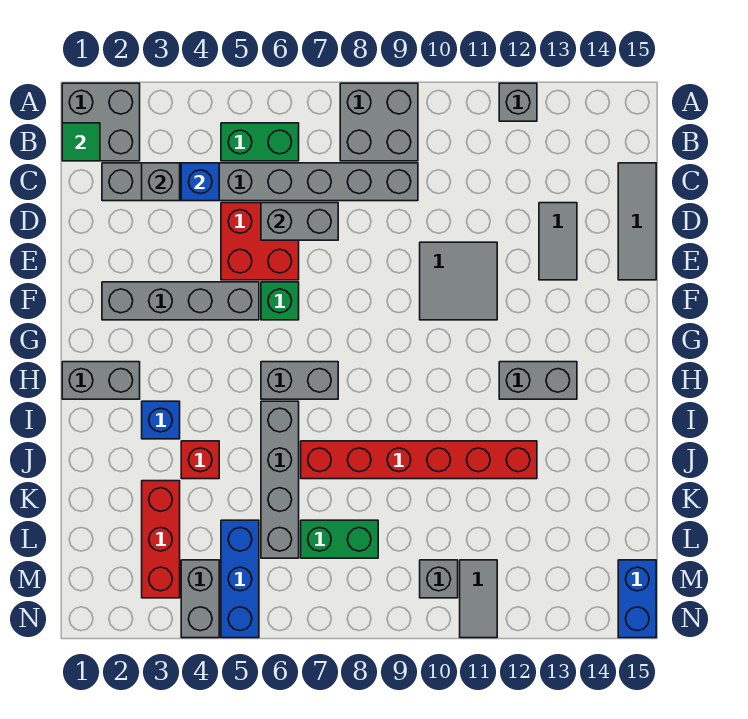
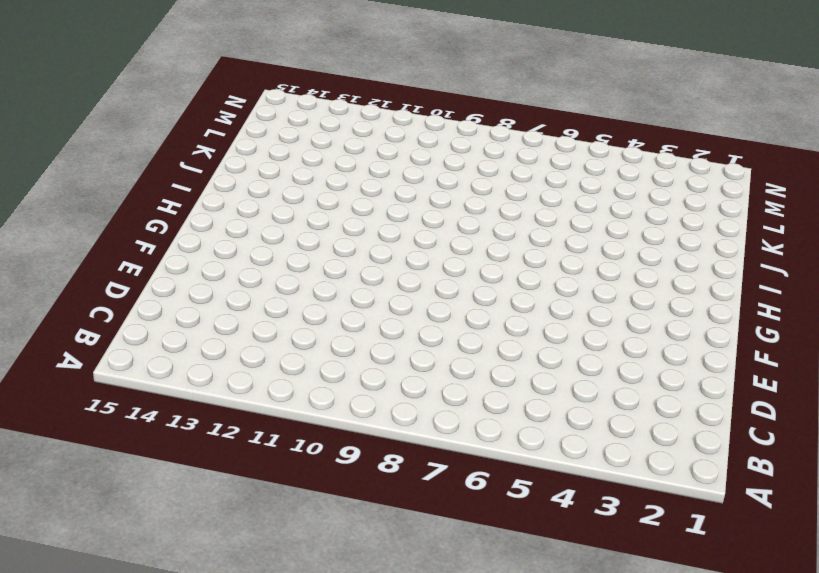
none -> grey 2x2 brick [62,83,140,161]
none -> grey 2x2 brick [340,83,418,161]
none -> grey 1x1 brick [499,83,537,121]

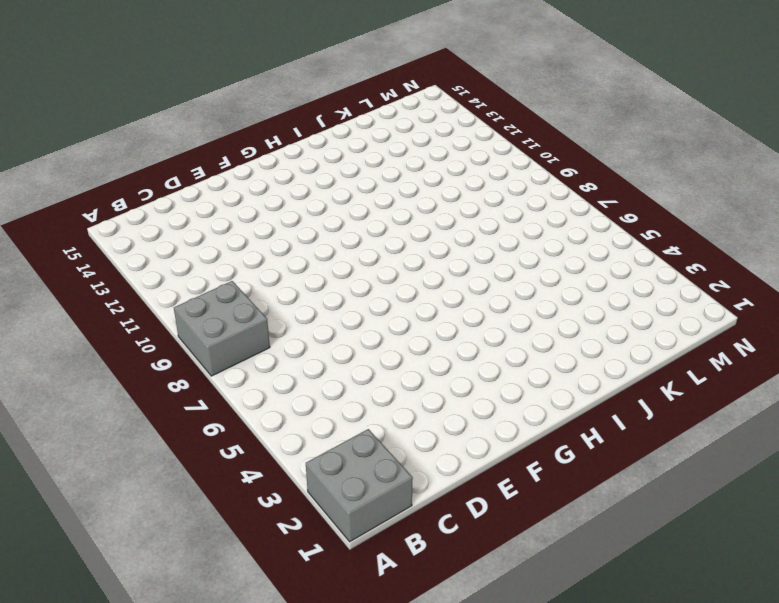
none -> grey 1x1 brick [499,83,537,121]
none -> green 1x2 brick [221,123,299,161]
none -> grey 1x8 brick [102,163,418,201]

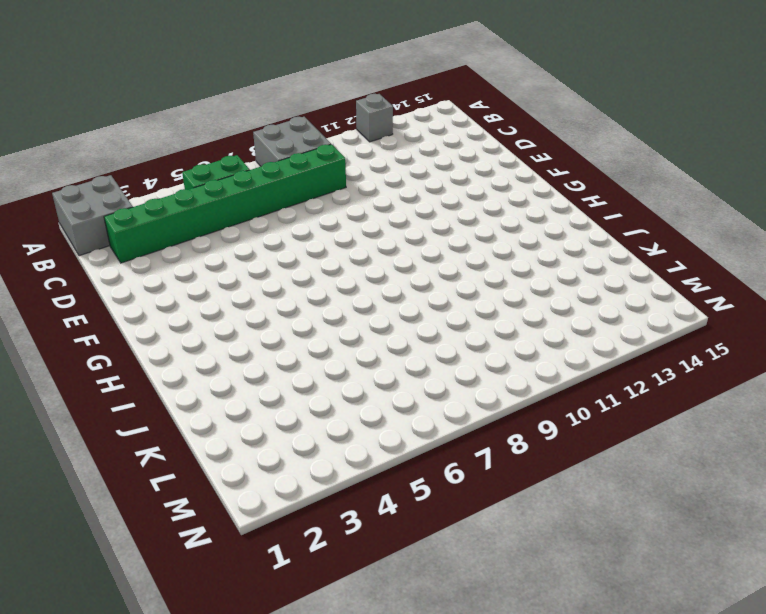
green 1x8 brick [104,144,346,263] -> grey 1x8 brick [102,163,418,201]
none -> grey 1x3 tile [618,163,656,280]
none -> red 2x2 brick [221,203,299,280]
none -> grey 1x2 tile [539,203,577,280]

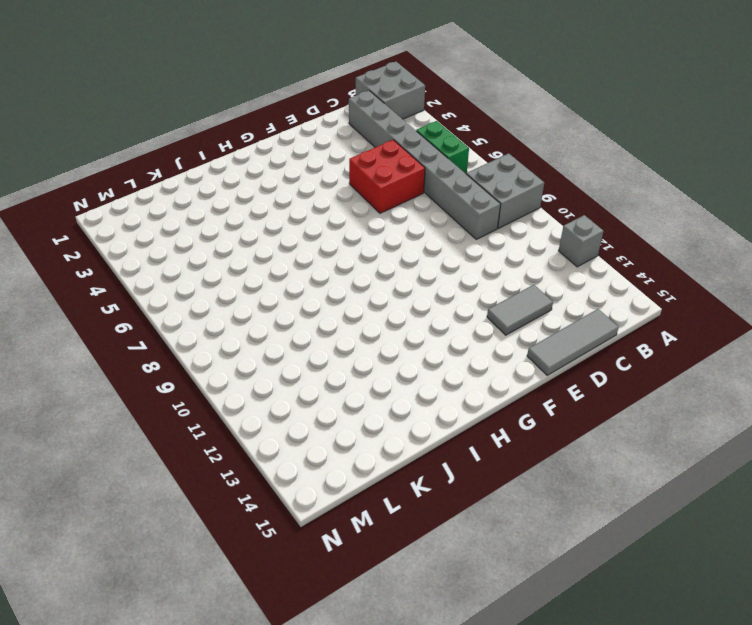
none -> grey 2x2 tile [420,242,497,320]
none -> grey 1x4 brick [102,282,259,320]
none -> green 1x1 brick [261,282,299,320]

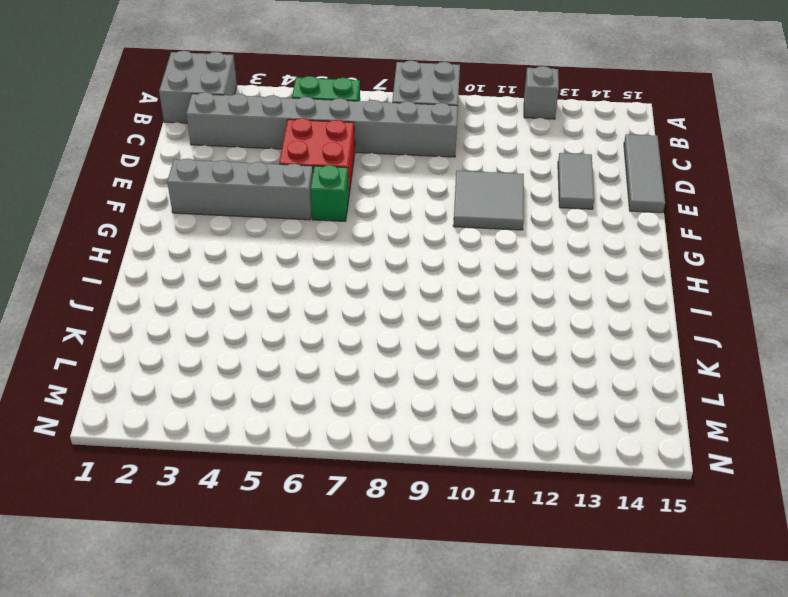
none -> grey 1x2 brick [62,362,140,399]
none -> grey 1x2 brick [261,362,338,399]
none -> grey 1x2 brick [499,362,577,399]

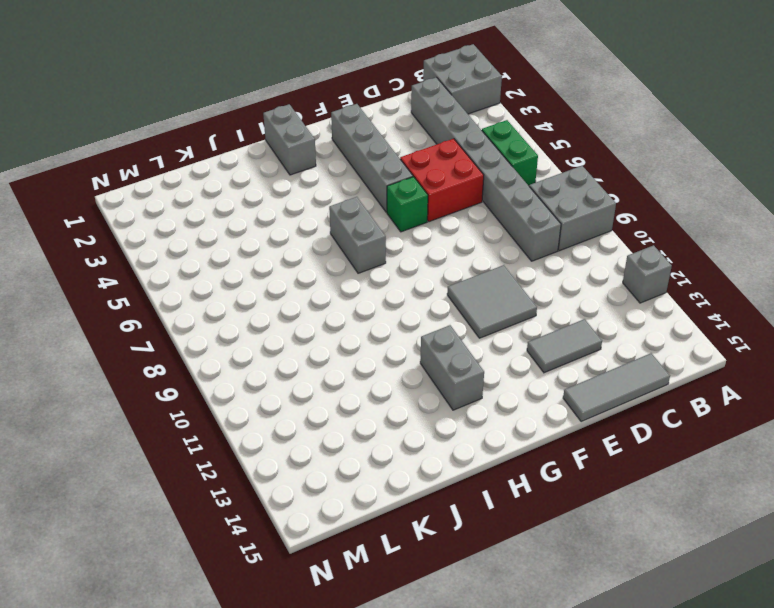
none -> blue 1x1 brick [142,401,180,439]
none -> grey 1x4 brick [261,401,299,558]
none -> red 1x1 brick [181,441,219,479]

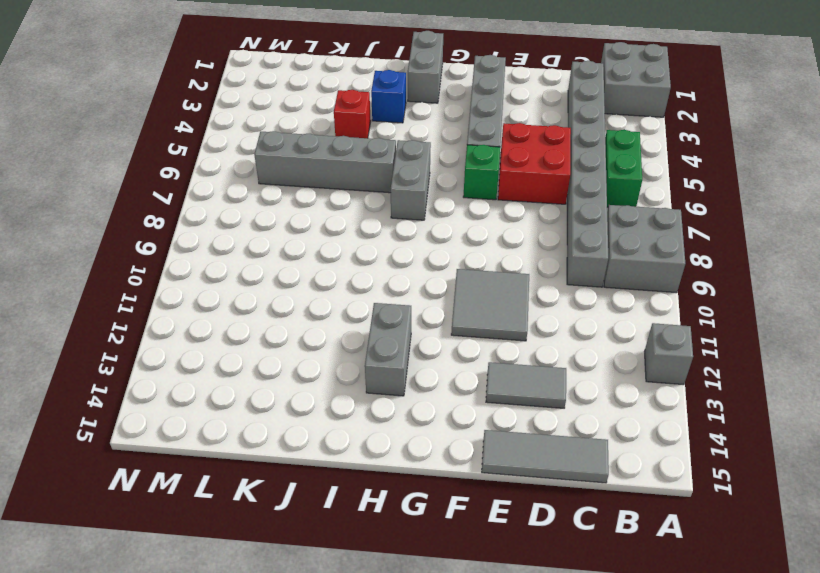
none -> red 1x6 brick [301,441,537,479]
none -> red 1x3 brick [142,481,180,598]
none -> blue 1x3 brick [221,520,259,638]

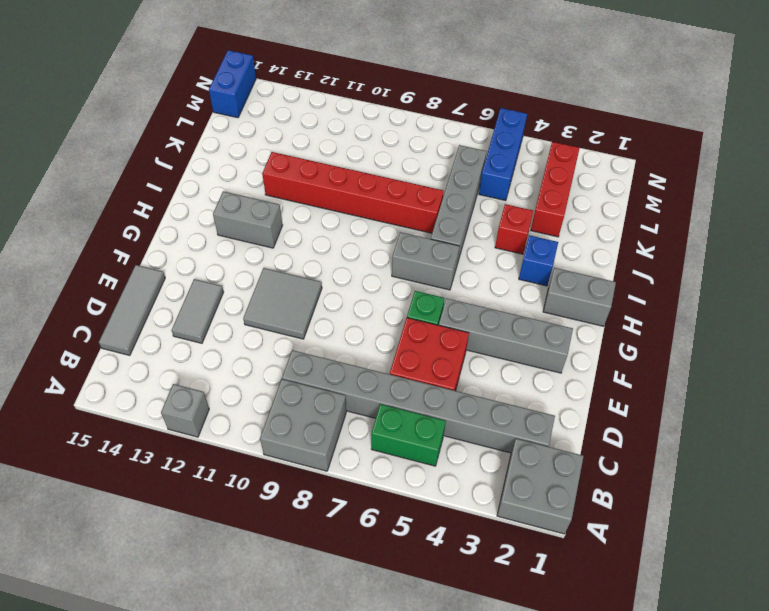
none -> green 1x2 brick [301,520,378,558]
none -> grey 1x2 brick [181,560,219,638]
none -> grey 1x1 brick [420,560,458,598]

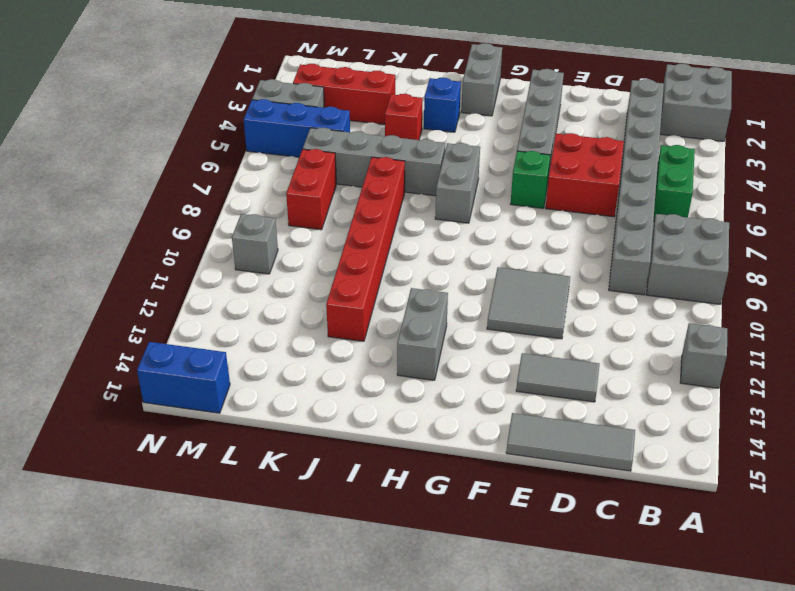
red 1x2 brick [286,149,336,230] -> green 1x2 brick [301,520,378,558]
none -> grey 1x2 tile [460,560,497,638]
none -> green 1x1 tile [62,123,100,161]
none -> grey 1x1 brick [142,163,180,201]

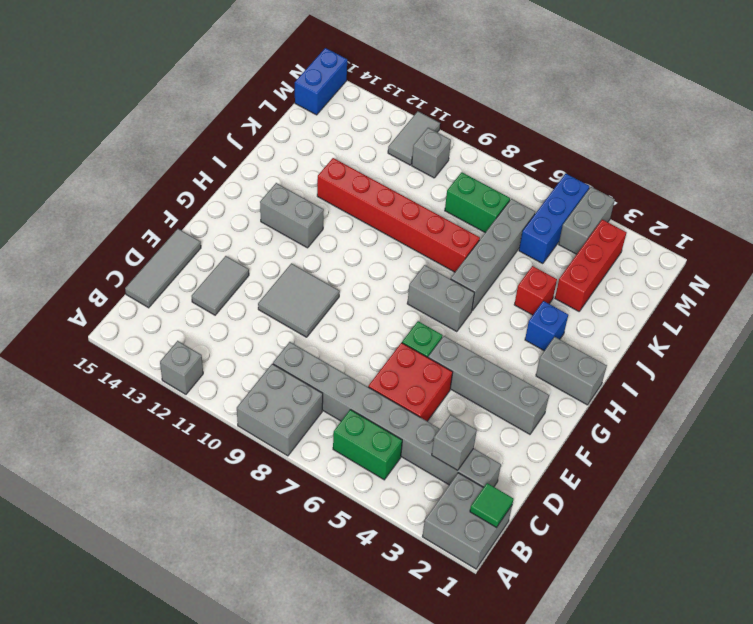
none -> blue 1x1 brick [181,163,219,201]
none -> grey 1x2 brick [261,203,338,240]

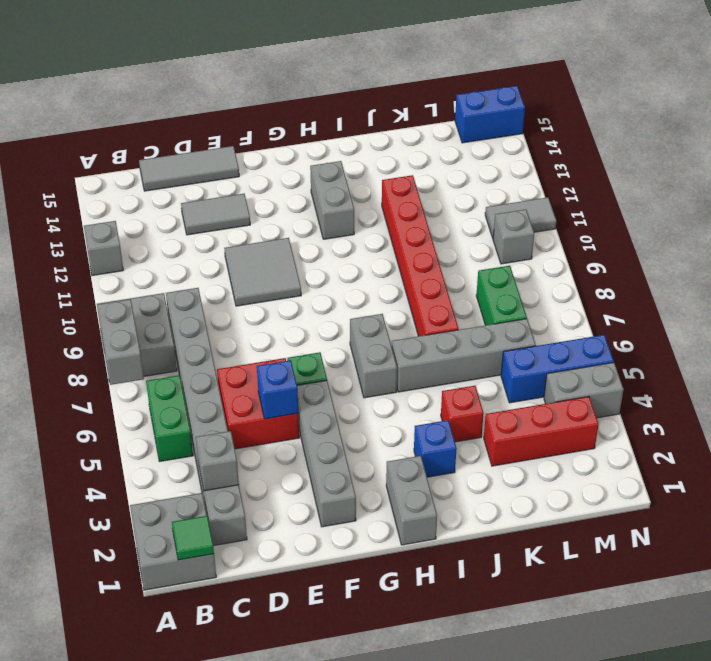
grey 1x2 brick [97,299,144,385] -> grey 1x2 brick moved to [261,203,338,240]
blue 1x1 brick [257,360,298,419] -> blue 1x1 brick moved to [181,163,219,201]

